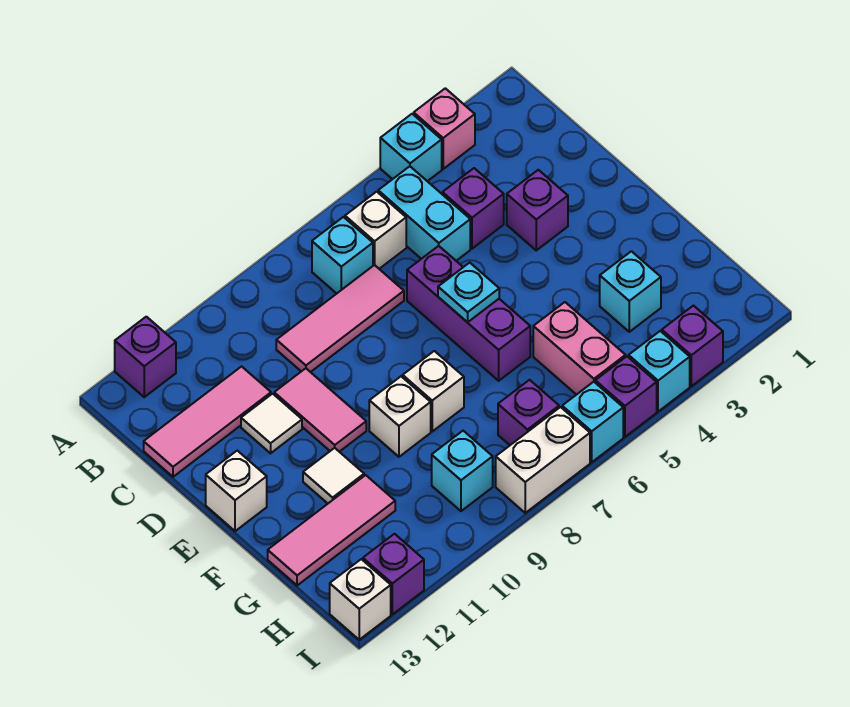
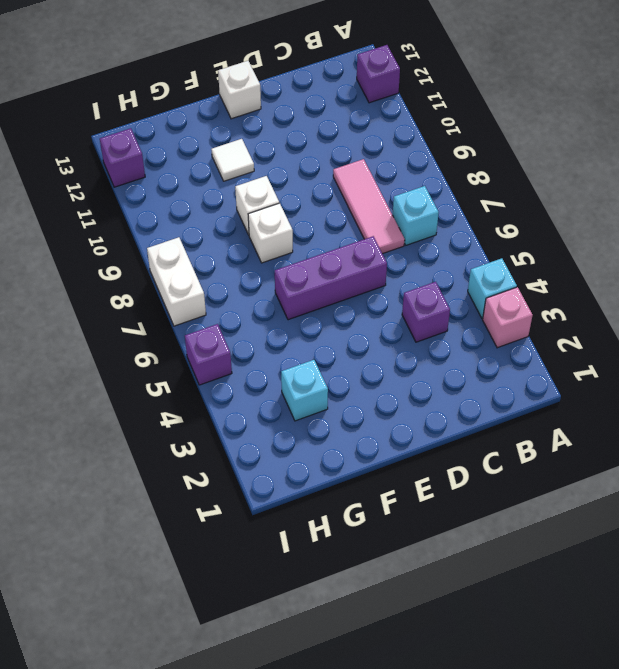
none -> cyan 1x2 brick [378,166,470,261]
none -> white 1x1 brick [345,192,406,269]
none -> pink 1x3 tile [144,366,271,477]
none -> purple 1x1 brick [507,170,568,250]

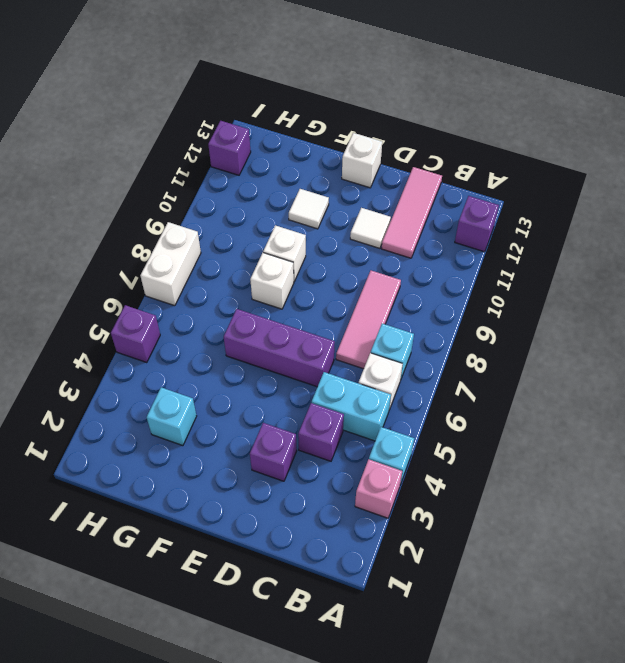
none -> pink 1x2 tile [274,368,366,452]
none -> pink 1x2 brick [533,302,626,395]
none -> pink 1x3 tile [268,475,395,586]
none -> purple 1x1 brick [498,380,559,445]

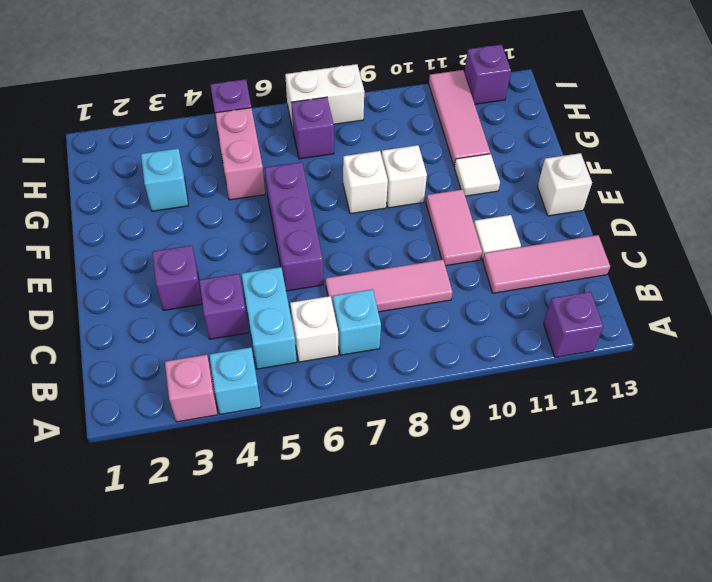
pink 1x3 tile [429,70,490,167] -> pink 1x3 tile turned to [268,475,395,586]
none -> cyan 1x1 brick [432,431,493,511]
none -> purple 1x1 brick [662,306,723,386]
none -> cyan 1x1 brick [629,331,690,412]
none -> cyan 1x1 brick [562,382,623,462]

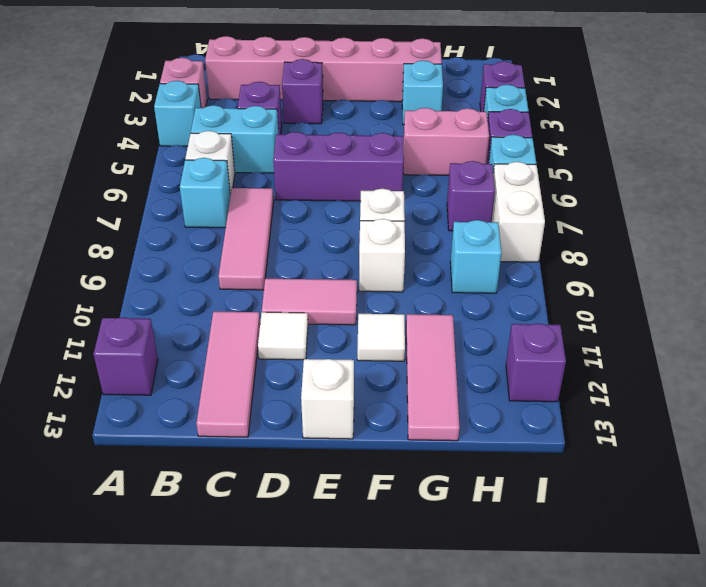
pink 1x6 brick [205,36,442,102] -> none
none -> white 1x1 brick [330,559,391,640]
none -> cyan 1x1 plate [438,263,499,322]

